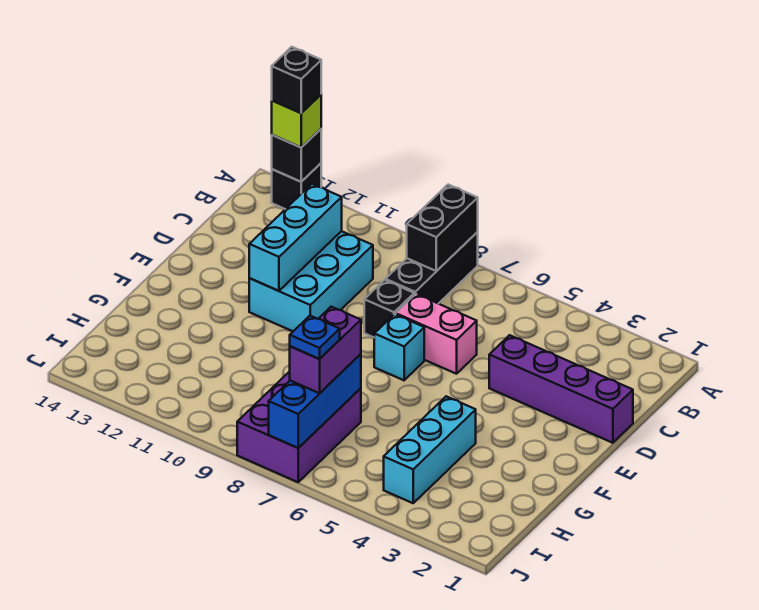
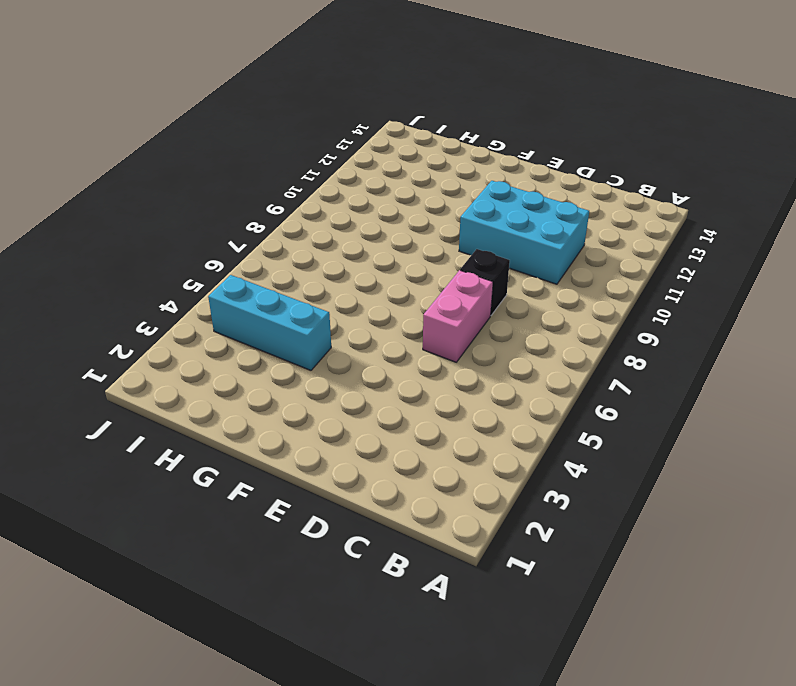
none -> black 1x3 brick [385,232,478,304]
none -> black 1x1 brick [272,163,321,209]
none -> purple 1x4 brick [489,335,633,443]

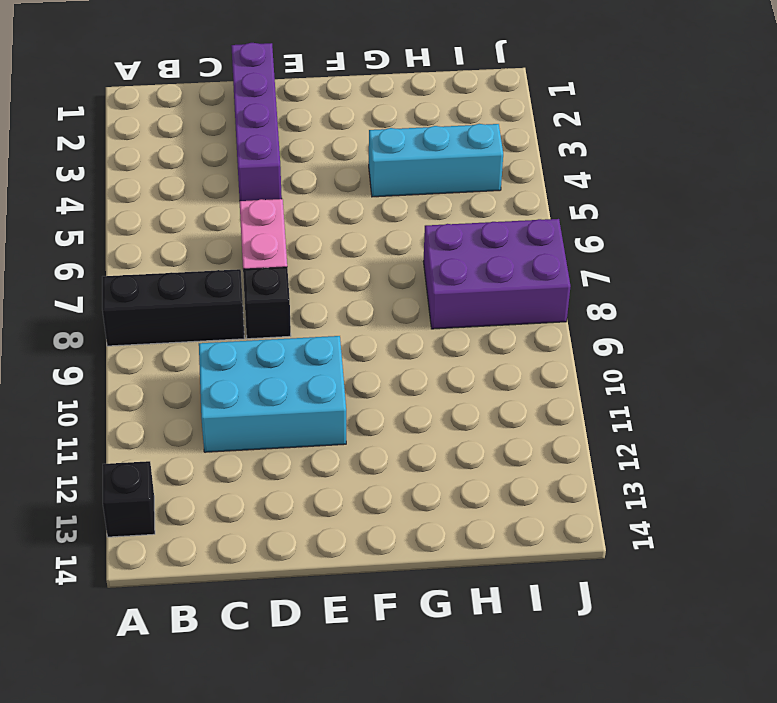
none -> cyan 1x1 brick [374,314,424,380]
none -> black 1x2 brick [407,185,478,271]
none -> black 1x1 brick [272,129,321,182]

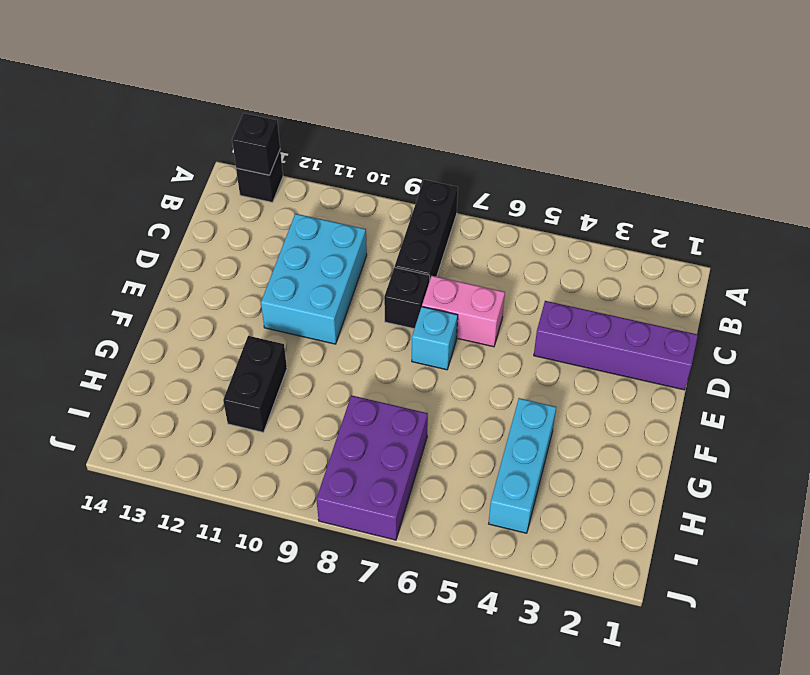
black 1x2 brick [223,336,287,432] -> black 1x2 brick moved to [407,185,478,271]
none -> cyan 1x3 brick [249,184,342,291]
none -> blue 1x3 brick [269,354,361,448]
none -> lime 1x1 brick [272,95,321,147]

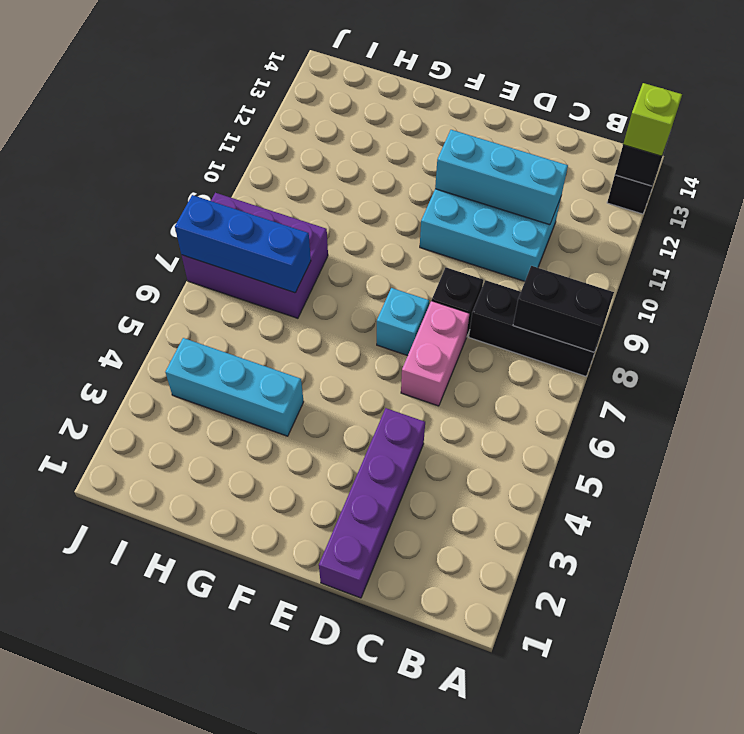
none -> purple 1x2 brick [290,307,361,393]
none -> black 1x1 brick [272,47,321,113]
none -> blue 1x1 plate [290,316,340,359]

